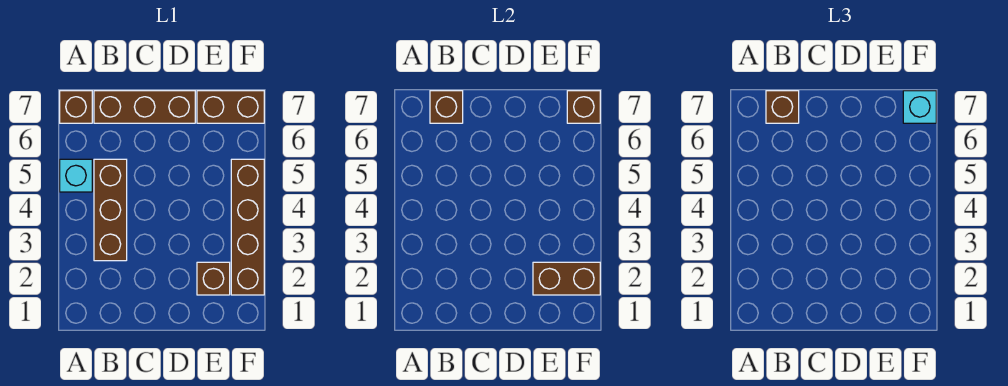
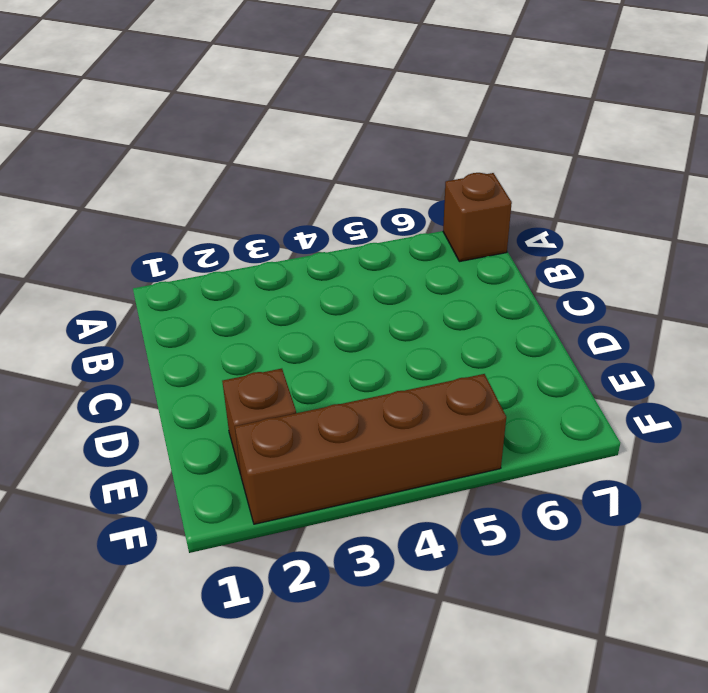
none -> cyan 1x1 brick [60,159,92,192]
none -> brown 1x3 brick [94,159,127,261]
none -> brown 1x3 brick [94,91,195,123]

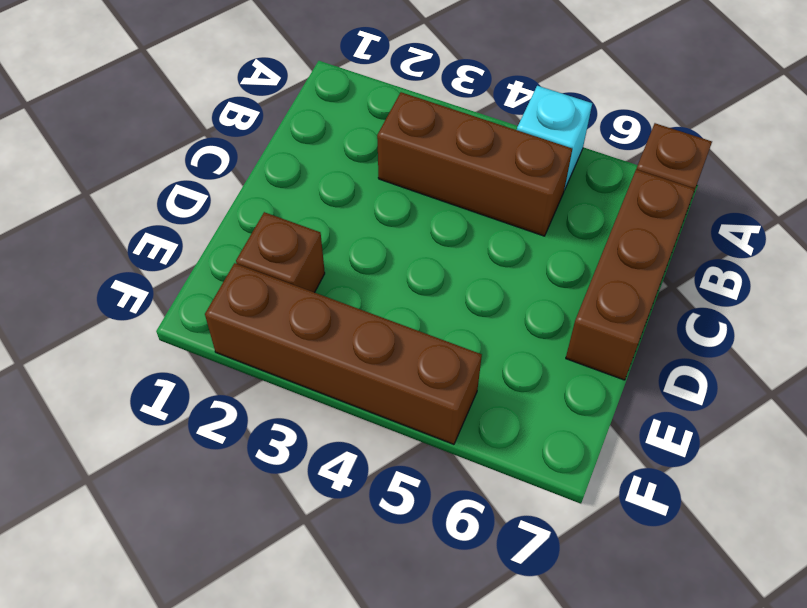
none -> brown 1x2 brick [197,91,264,123]
none -> brown 1x1 brick [430,91,463,123]
none -> brown 1x2 brick [533,262,600,295]

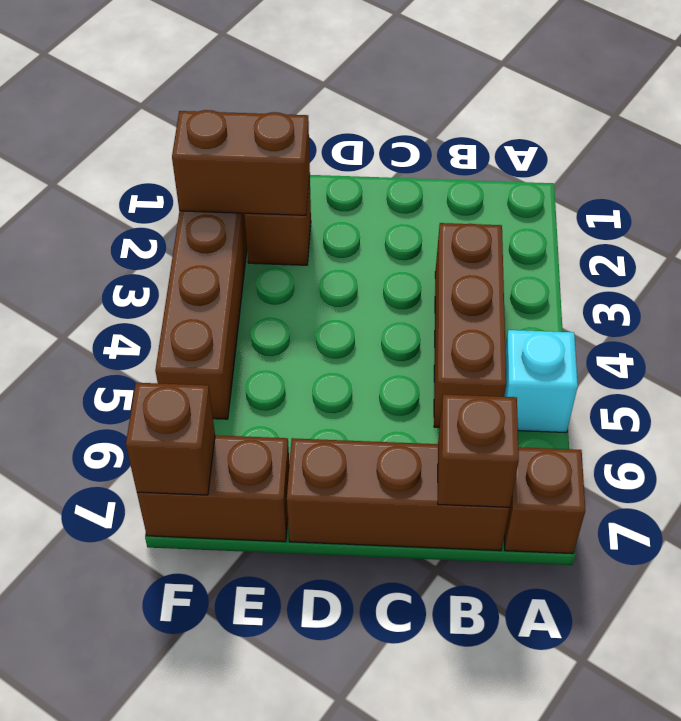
none -> brown 1x1 brick [766,91,799,123]
none -> cyan 1x1 brick [903,91,936,123]

